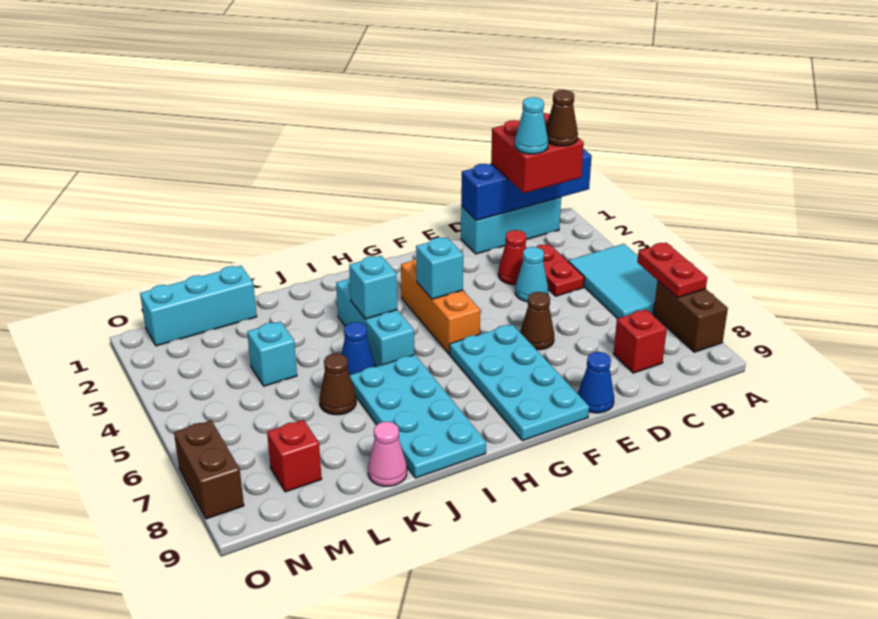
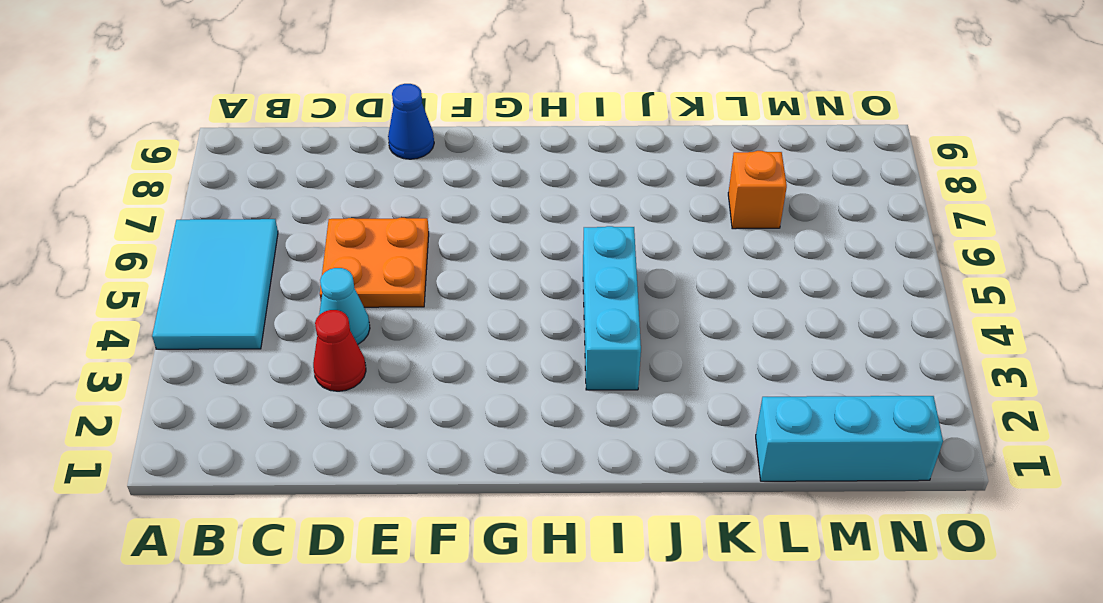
orange 2x2 plate [320,218,429,307] -> brown 1x1 cone [520,292,554,350]
orange 1x1 brick [728,151,787,229] -> none
none -> brown 1x2 brick [654,281,728,352]
none -> cyan 1x3 brick [461,197,561,254]
none -> red 1x2 plate [536,244,584,296]

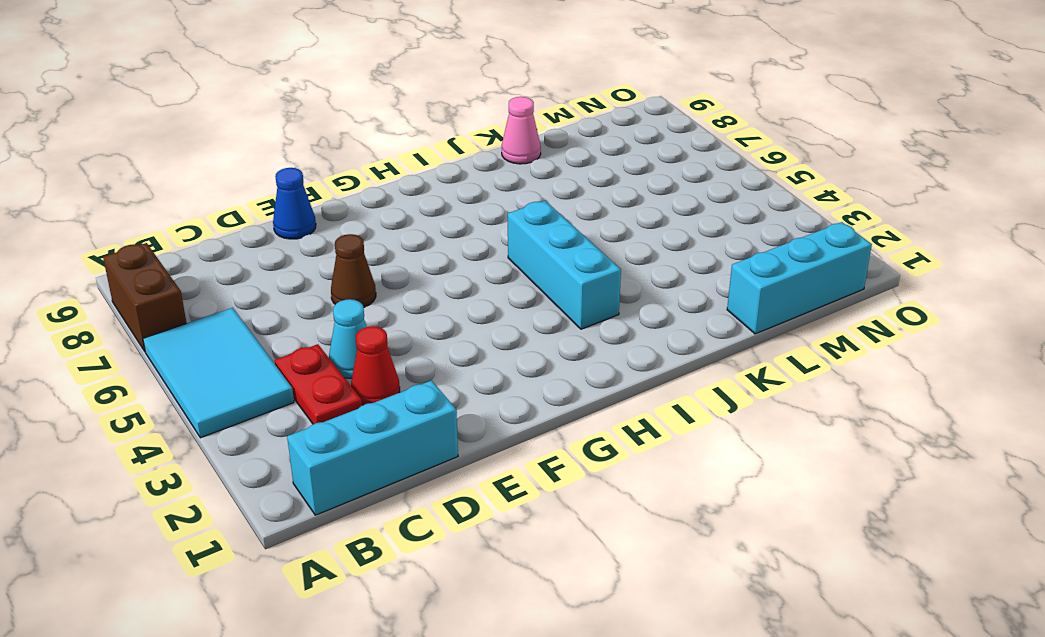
none -> red 1x1 brick [614,309,667,373]
none -> cyan 2x4 plate [450,324,589,441]
none -> orange 1x3 brick [401,258,480,354]

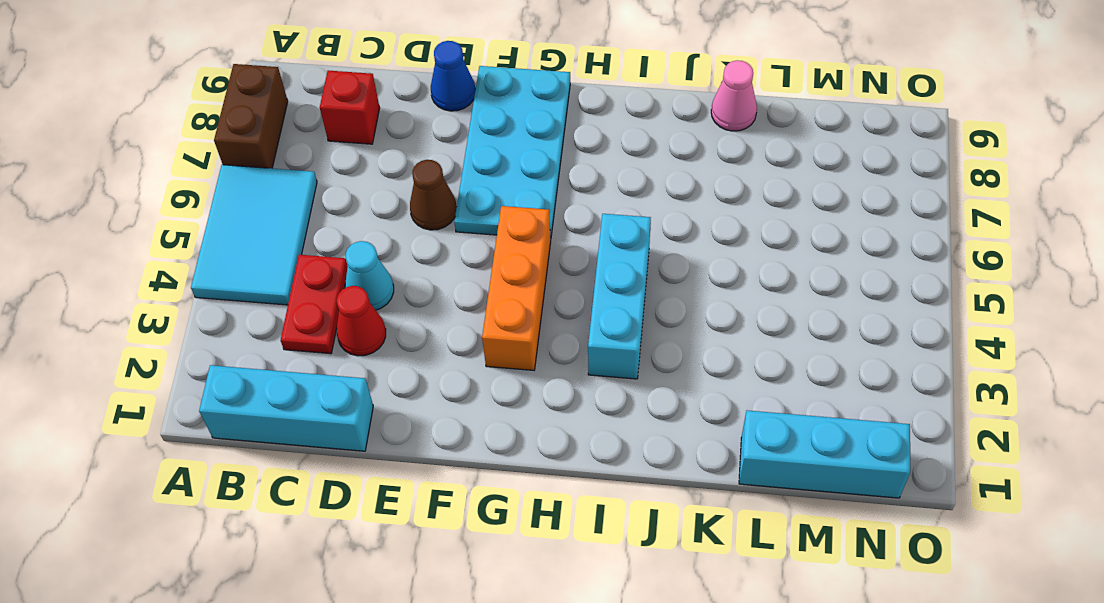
none -> cyan 2x4 plate [350,355,486,478]
none -> blue 1x1 cone [342,322,375,375]
none -> brown 1x1 cone [319,353,356,415]

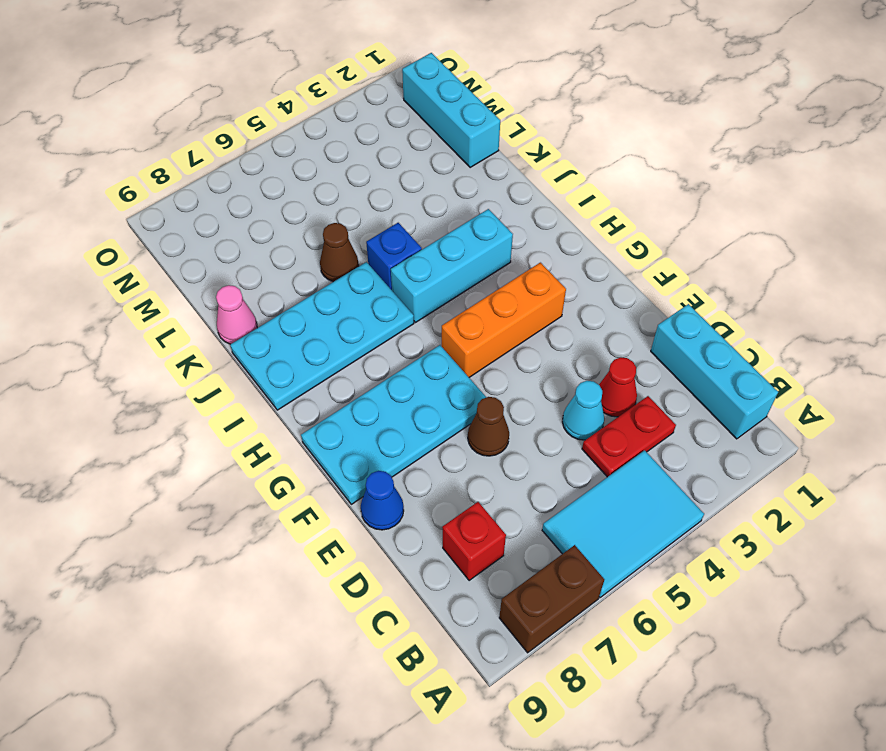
blue 1x1 brick [366,223,422,290] -> blue 1x1 cone [342,322,375,375]
none -> cyan 1x1 brick [247,322,297,386]
none -> red 1x1 brick [267,420,322,492]
none -> brown 1x2 brick [174,420,244,519]

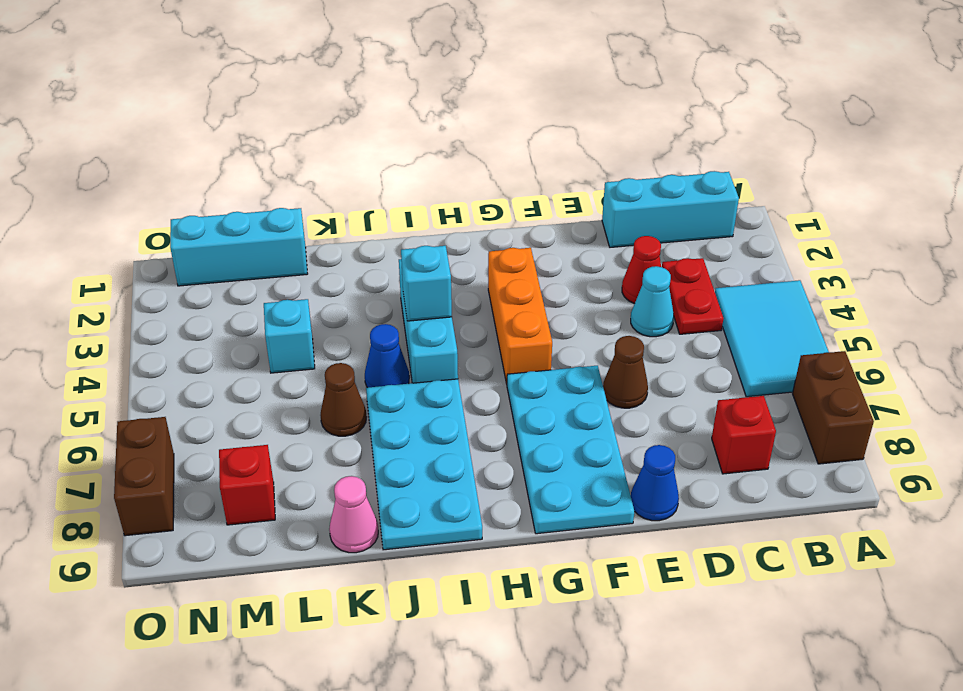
none -> blue 1x4 brick [461,149,592,220]
none -> red 1x2 plate [637,243,707,298]
none -> cyan 1x1 brick [416,237,463,299]

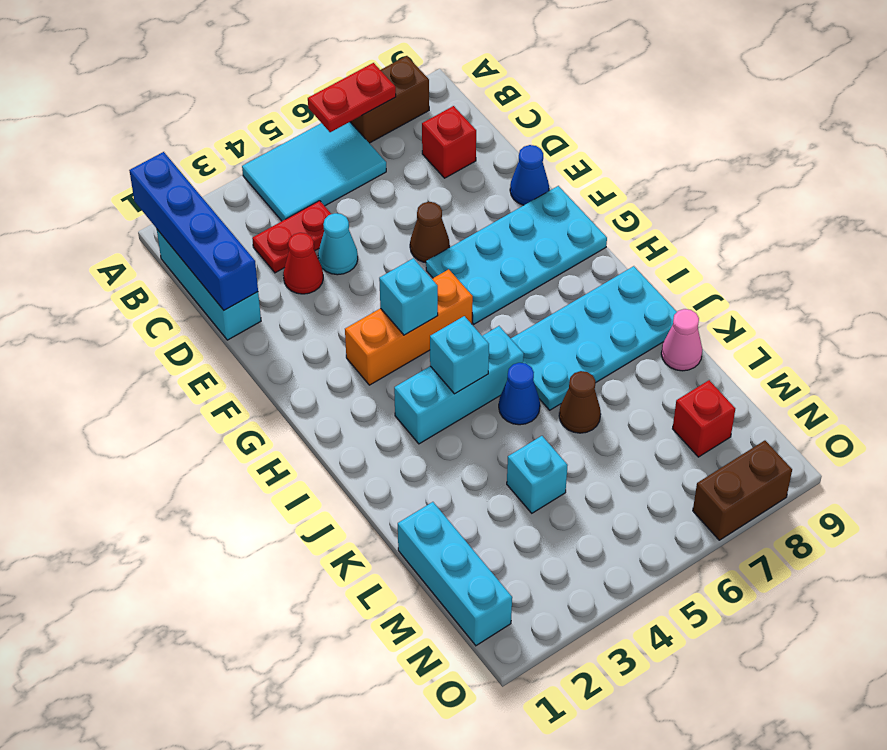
none -> red 2x2 brick [491,113,584,193]
none -> brown 1x1 cone [546,90,578,146]
none -> cyan 1x1 cone [515,97,548,154]

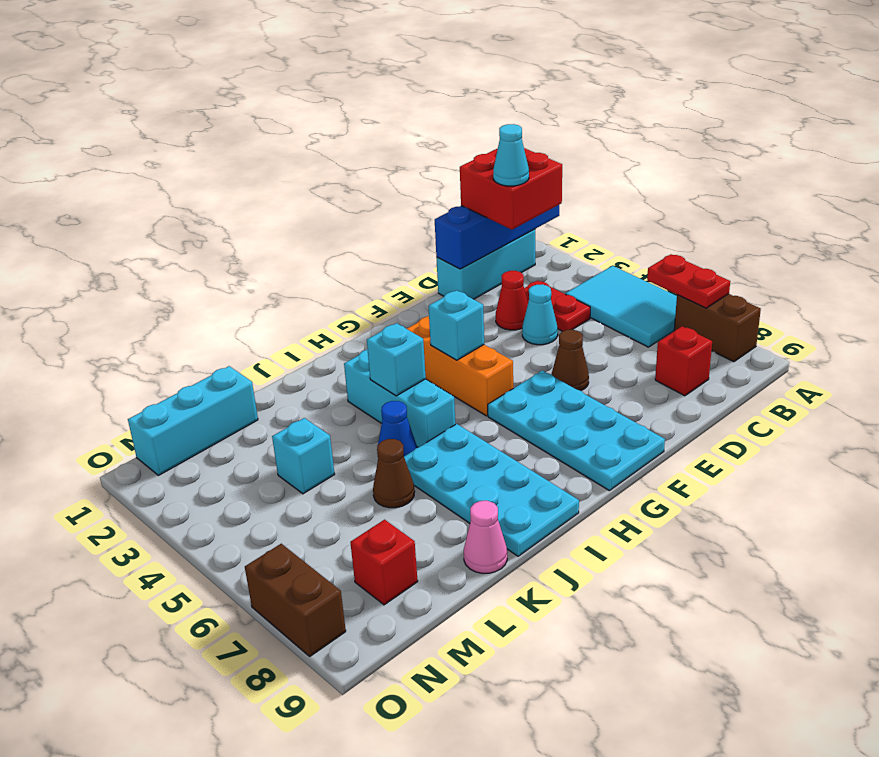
none -> blue 1x1 cone [578,352,614,413]
none -> brown 1x1 cone [546,90,578,146]

